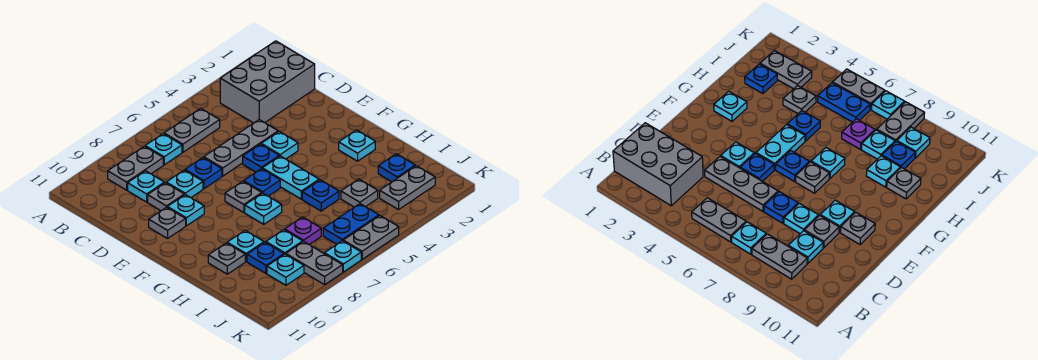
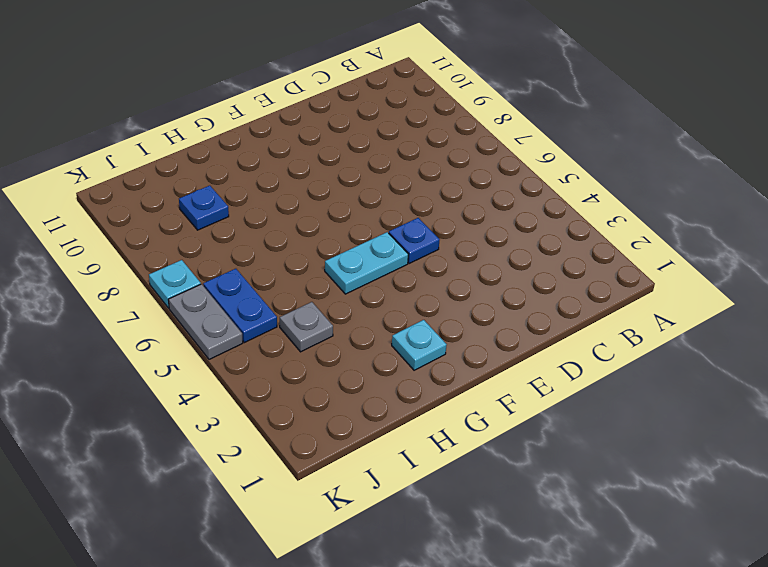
none -> grey 2x3 brick [220,41,315,123]
none -> grey 1x2 plate [164,108,220,152]
none -> cyan 1x1 plate [145,134,182,165]
none -> grey 1x2 plate [108,146,163,190]

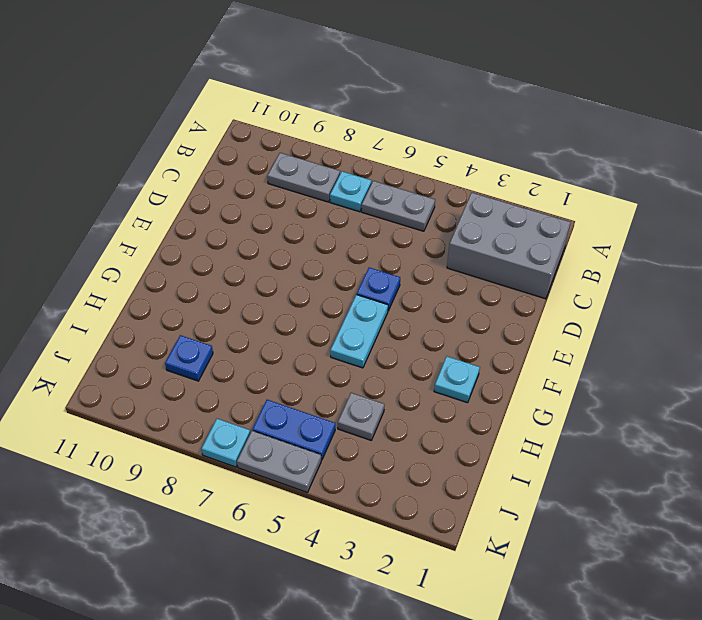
none -> cyan 1x1 plate [128,171,164,202]
none -> grey 1x3 plate [204,120,278,176]
none -> blue 1x1 plate [185,158,222,189]
none -> cyan 1x1 plate [166,170,203,198]

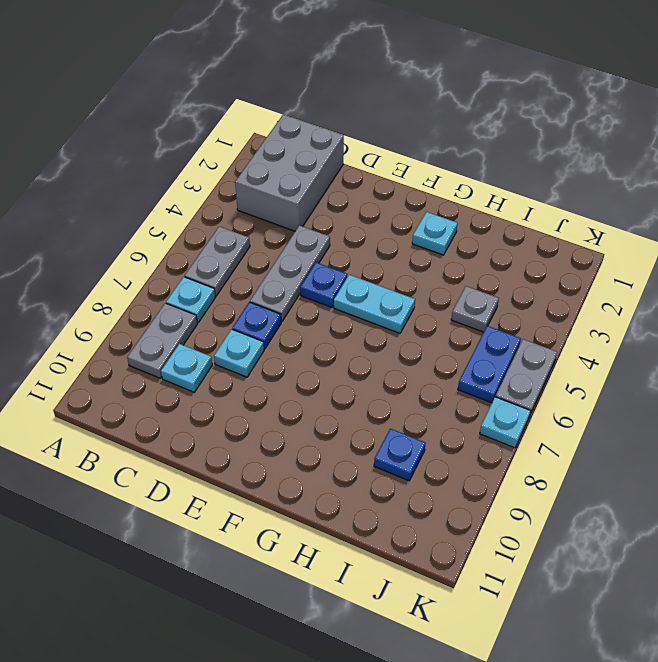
none -> grey 1x1 plate [148,183,184,211]
none -> cyan 1x1 plate [261,132,298,159]
none -> cyan 1x1 plate [167,195,204,226]
none -> grey 1x1 plate [149,207,186,238]

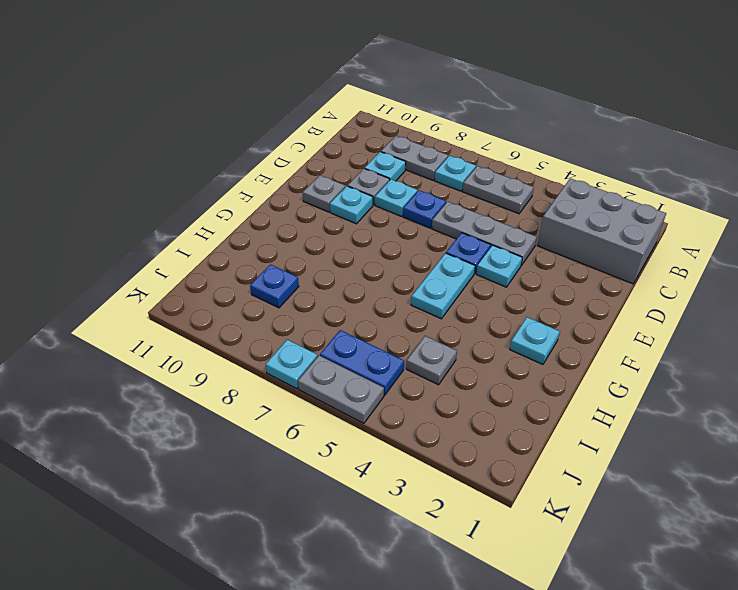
none -> blue 1x1 plate [244,169,280,196]
none -> grey 1x1 plate [225,181,262,213]
none -> cyan 1x1 plate [245,193,282,224]
none -> blue 1x1 plate [302,180,339,211]

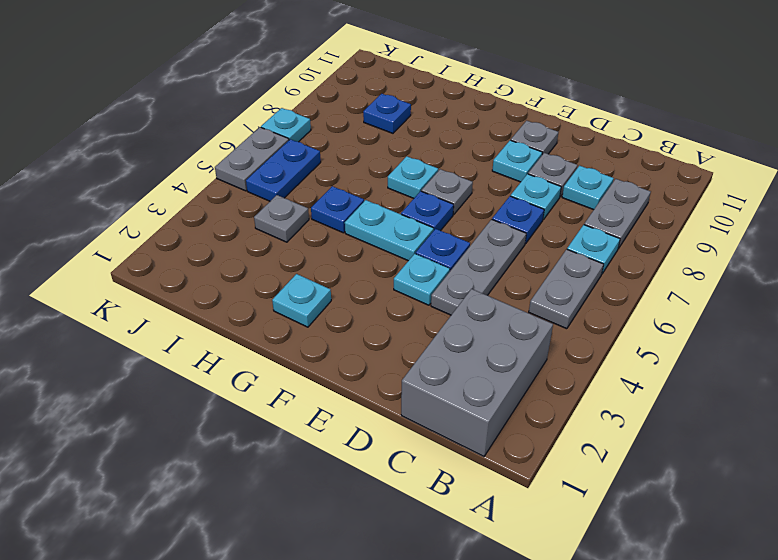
none -> cyan 1x1 plate [227,230,264,262]
none -> grey 1x1 plate [208,243,245,274]
none -> blue 1x1 plate [378,154,415,182]
none -> purple 1x1 plate [285,217,321,245]

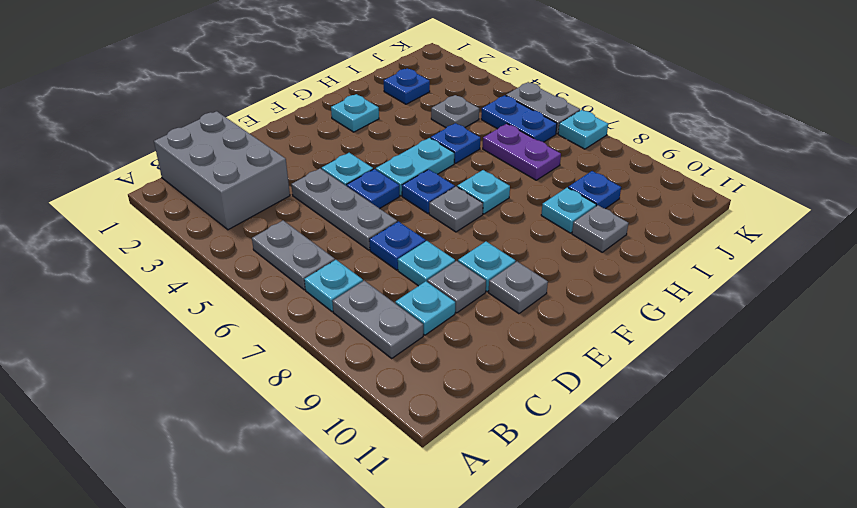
purple 1x2 plate [483,124,561,180] -> purple 1x1 plate [285,217,321,245]
none -> cyan 1x1 plate [266,230,303,254]
none -> grey 1x2 plate [380,166,435,210]
none -> grey 1x2 plate [286,242,343,285]
none -> cyan 1x1 plate [267,254,304,285]

